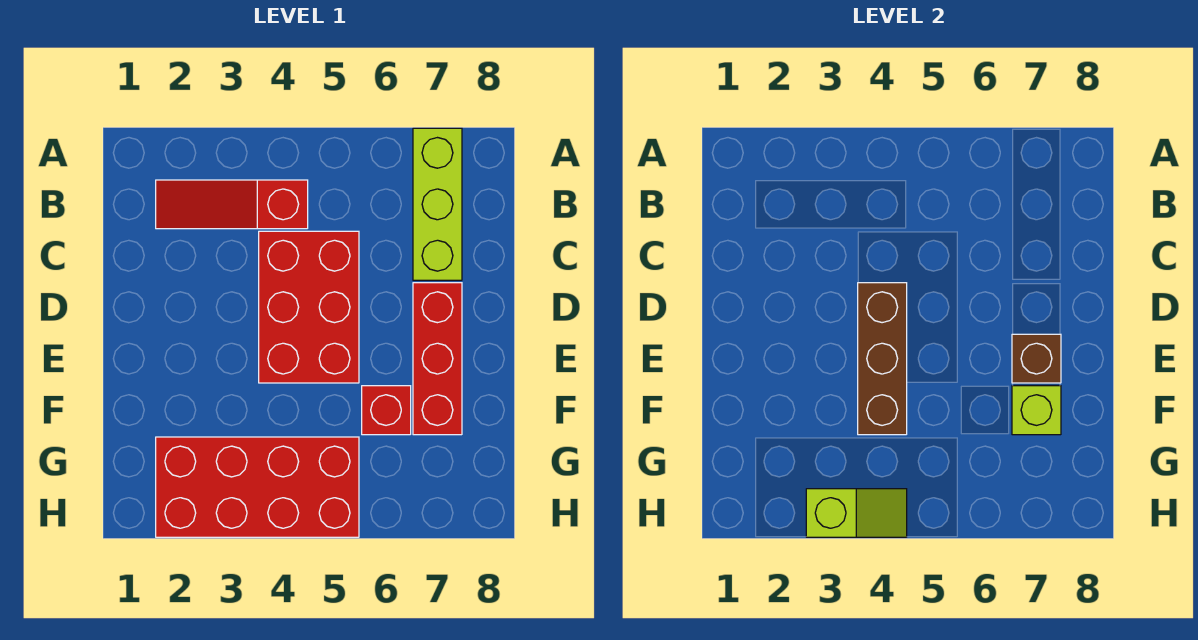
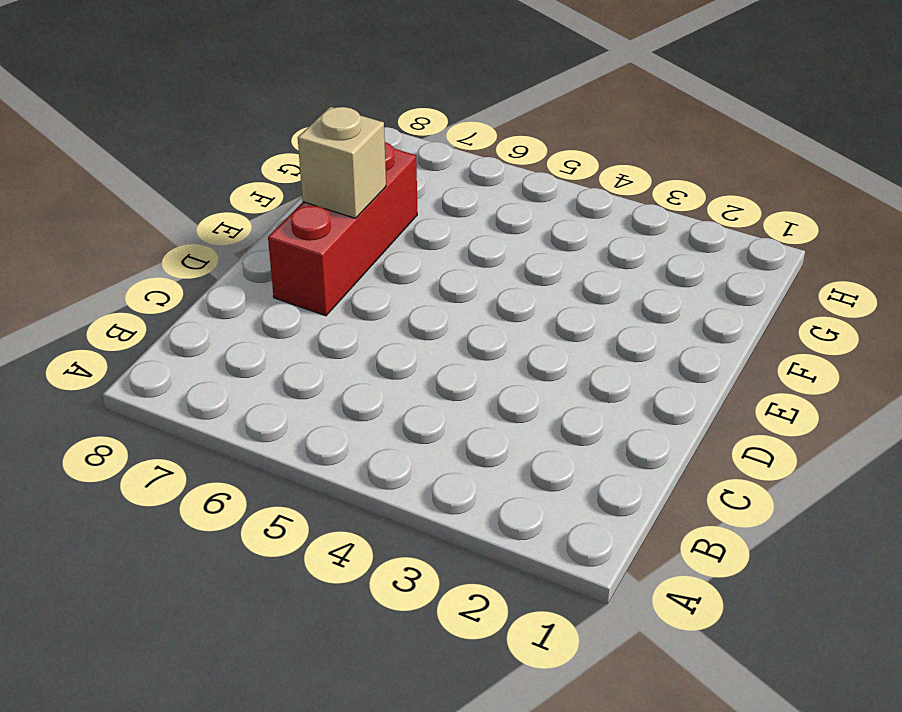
tan 1x1 brick [298,107,386,218] -> brown 1x1 brick [1012,334,1061,383]
none -> lime 1x3 brick [413,128,462,280]
none -> red 1x3 slope [156,180,308,229]

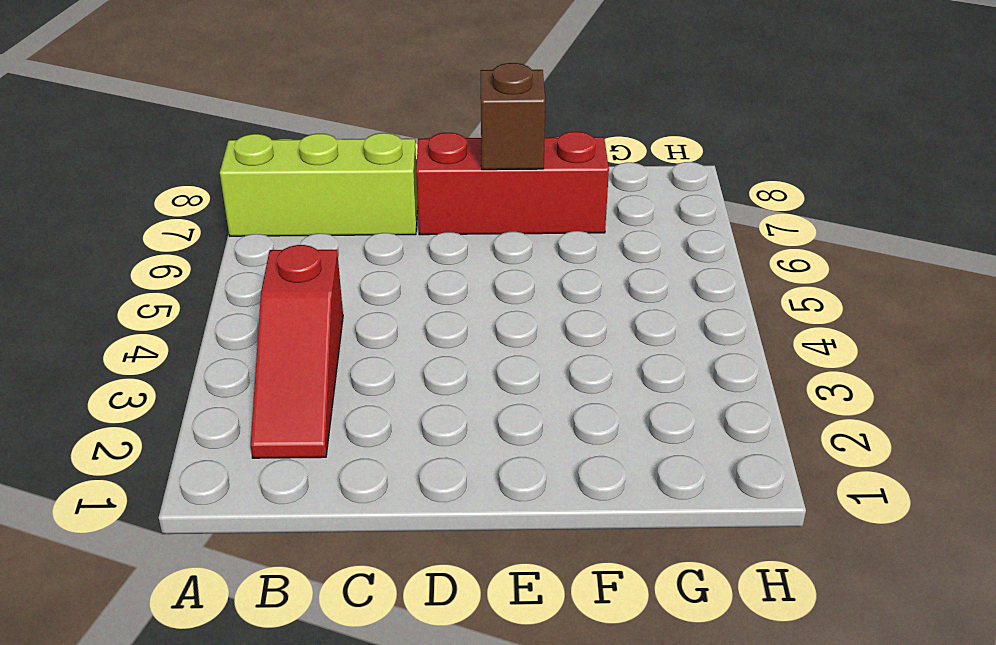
none -> red 2x3 brick [259,231,359,383]
none -> red 1x1 brick [362,386,411,435]

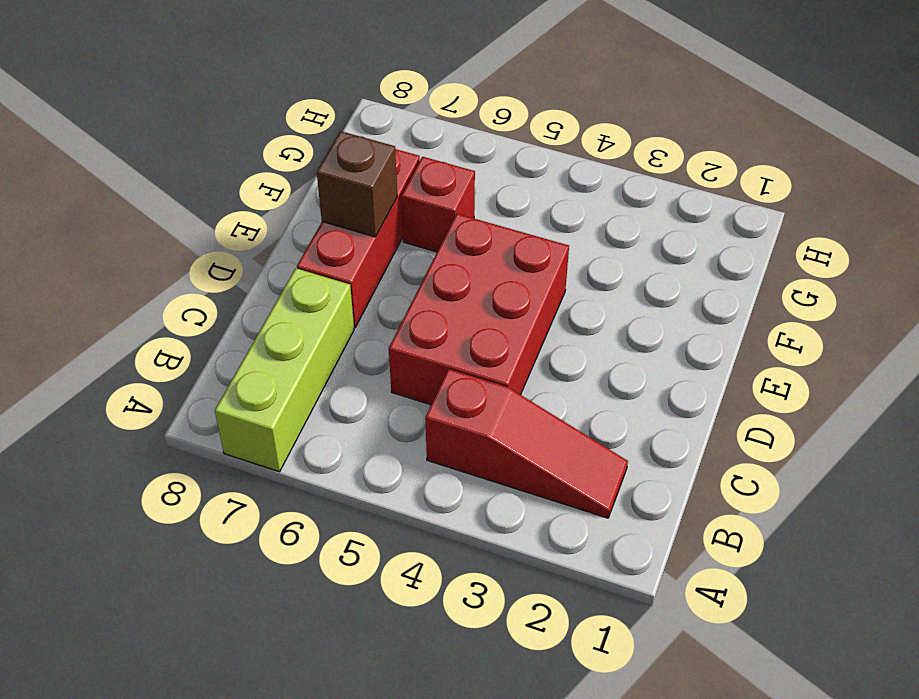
none -> red 2x4 brick [156,437,359,537]
none -> brown 1x3 brick [858,283,907,435]

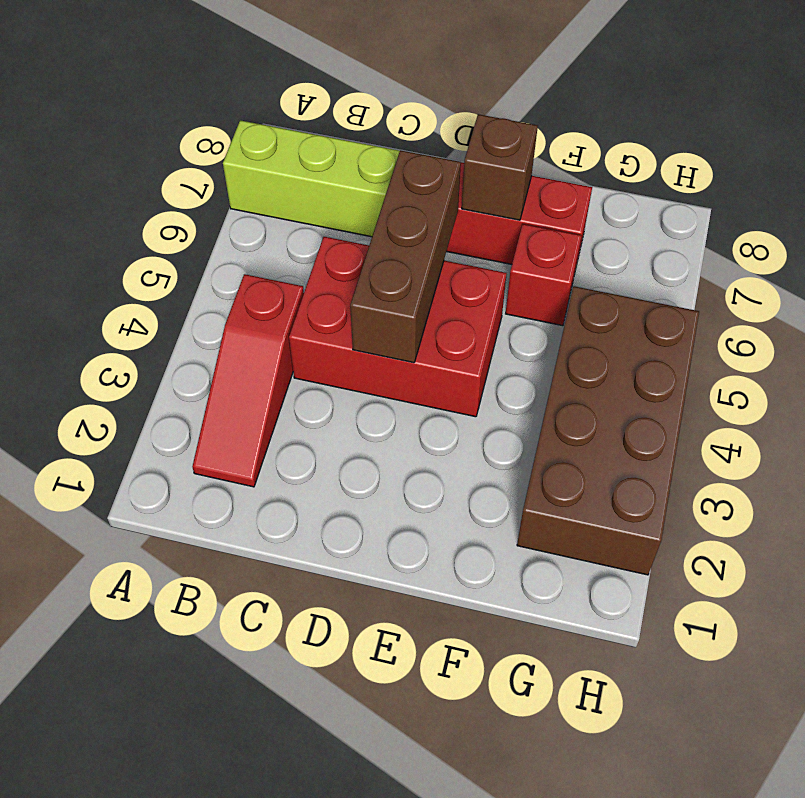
brown 1x3 brick [350,150,461,363] -> brown 1x3 brick turned to [858,283,907,435]
brown 2x4 brick [517,286,699,575] -> red 2x4 brick [156,437,359,537]
none -> lime 1x1 brick [1012,386,1061,435]
none -> lime 1x2 slope [806,489,907,537]

